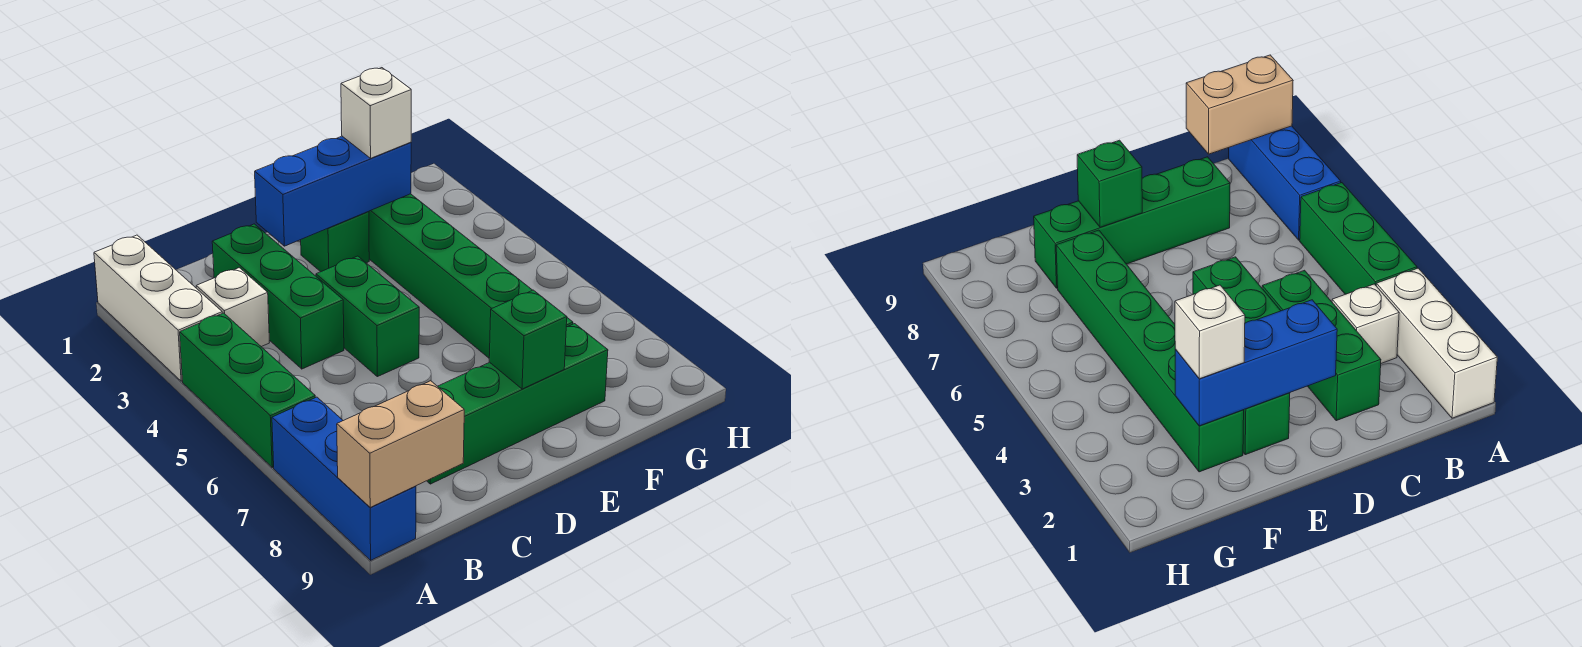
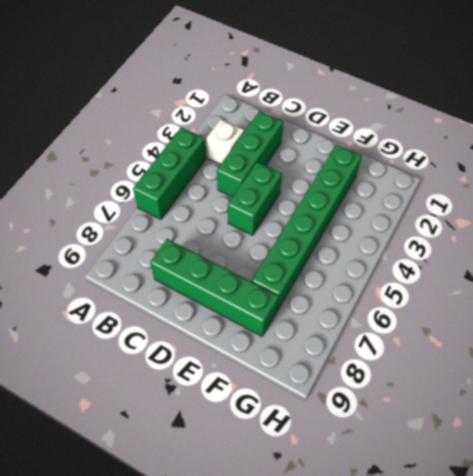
none -> white 1x3 brick [94,235,222,381]
none -> blue 1x3 brick [272,397,416,560]
none -> green 1x1 brick [301,212,369,272]

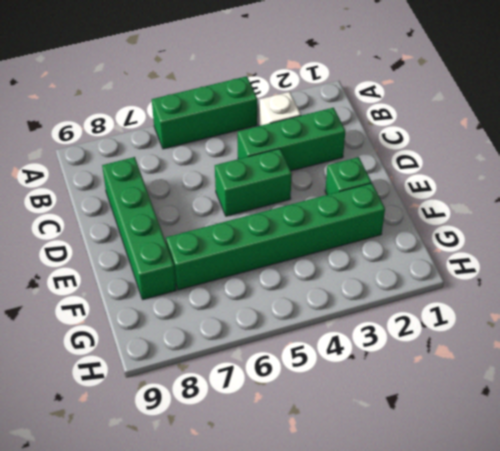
none -> white 1x3 brick [94,235,222,381]
none -> blue 1x3 brick [272,397,416,560]
none -> tan 1x2 brick [337,381,464,507]

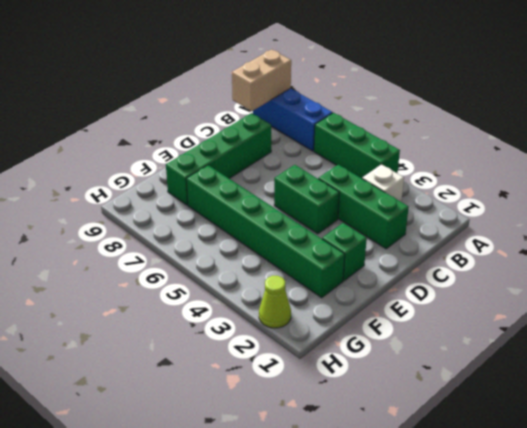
lime 1x1 cone [259,276,291,328] -> none
none -> white 1x3 brick [94,235,222,381]
none -> blue 1x3 brick [255,136,411,246]
none -> green 1x1 brick [489,290,567,389]

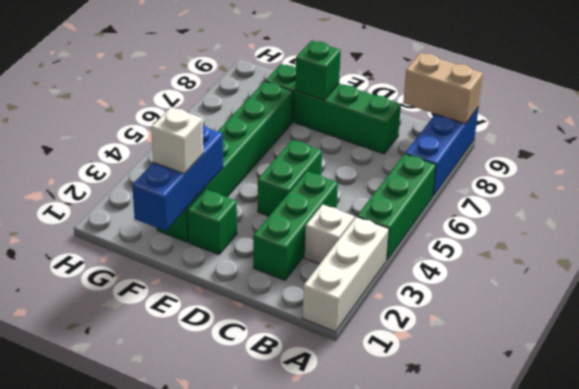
blue 1x3 brick [132,125,223,231] -> blue 1x3 brick turned to [255,136,411,246]

